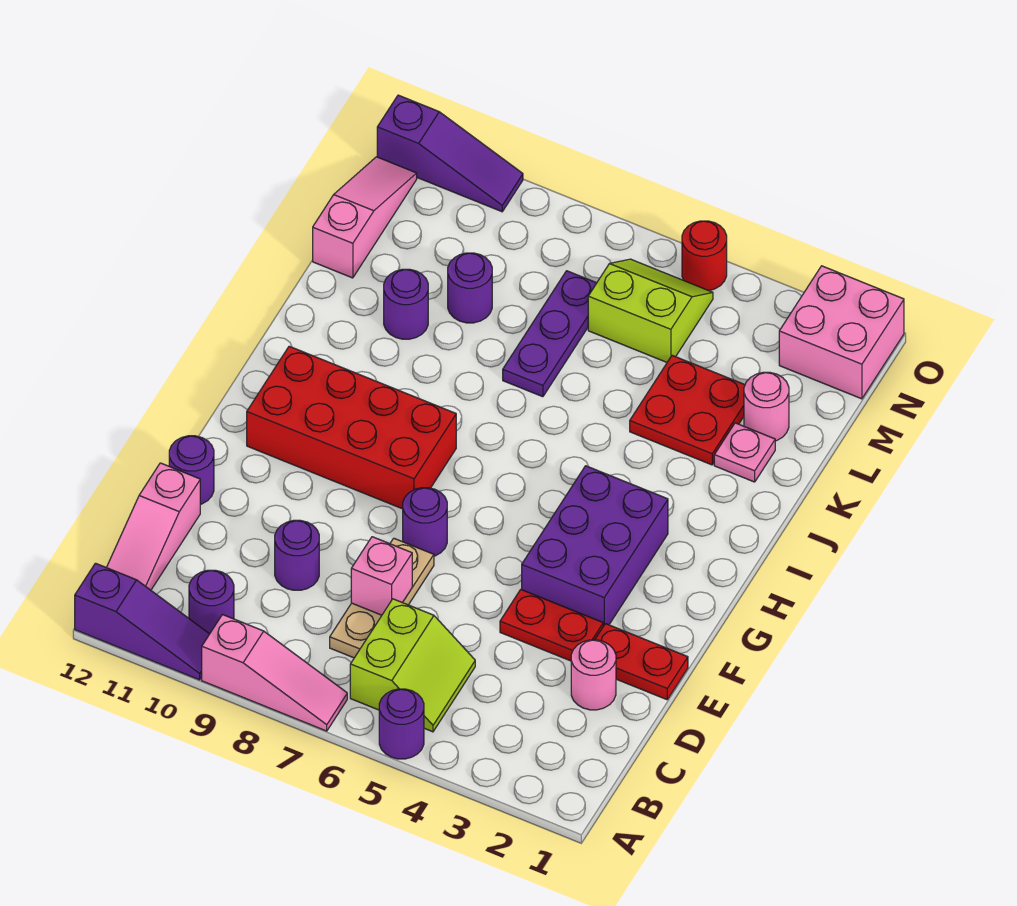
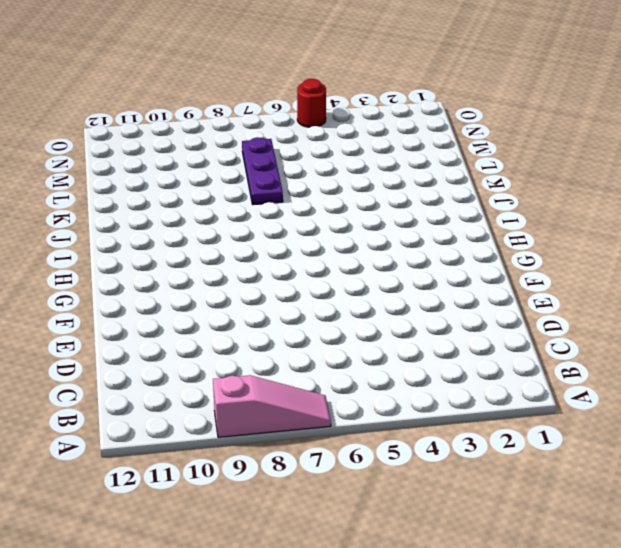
none -> purple 1x1 round brick [379,689,424,759]
none -> purple 1x3 slope [75,563,209,680]
none -> lime 2x2 slope [350,599,475,732]

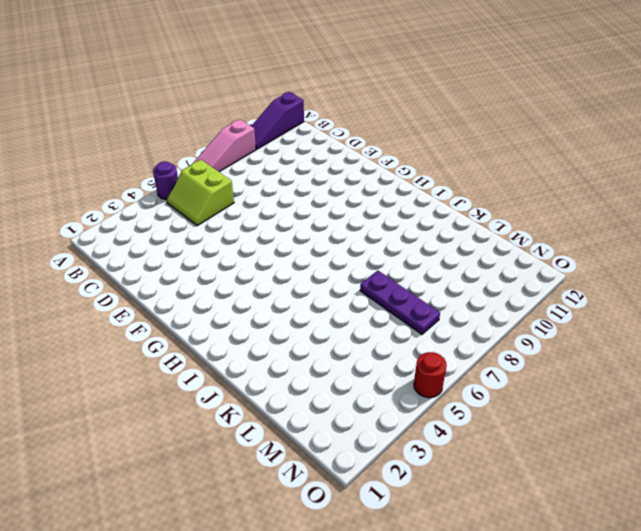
none -> purple 1x1 round brick [189,570,234,634]
none -> pink 1x3 slope [106,463,200,590]
none -> tan 1x3 plate [330,538,434,658]

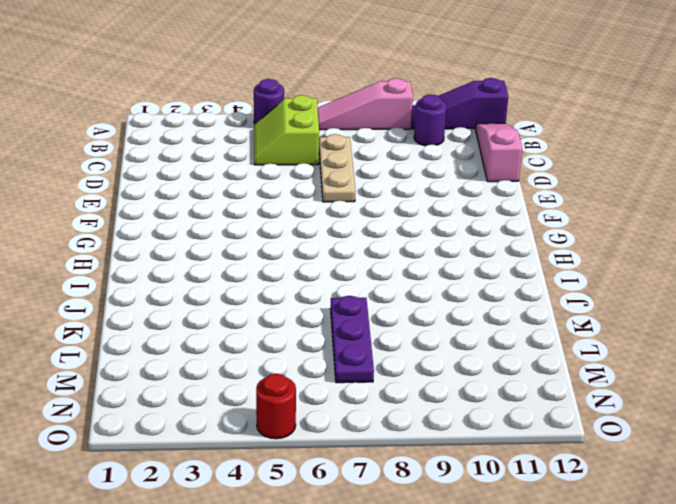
none -> pink 1x1 round brick [571,640,616,710]
none -> purple 1x1 round brick [275,520,319,590]
none -> red 1x2 plate [595,624,688,700]

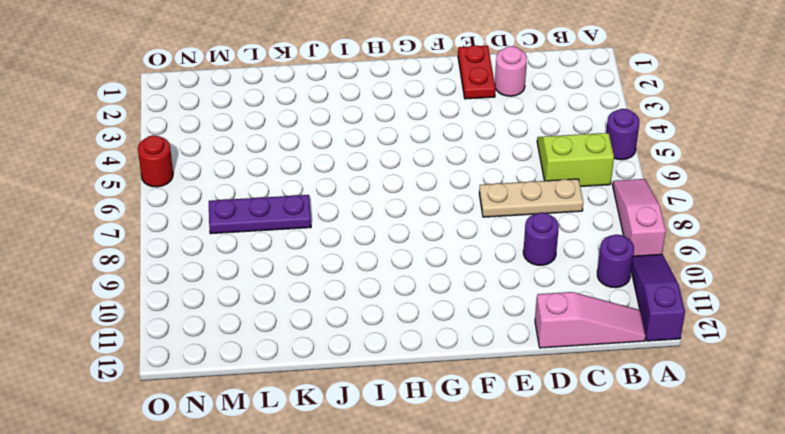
none -> red 1x2 plate [500,590,603,661]
none -> purple 1x1 round brick [169,436,214,504]
none -> purple 2x3 brick [522,466,668,626]

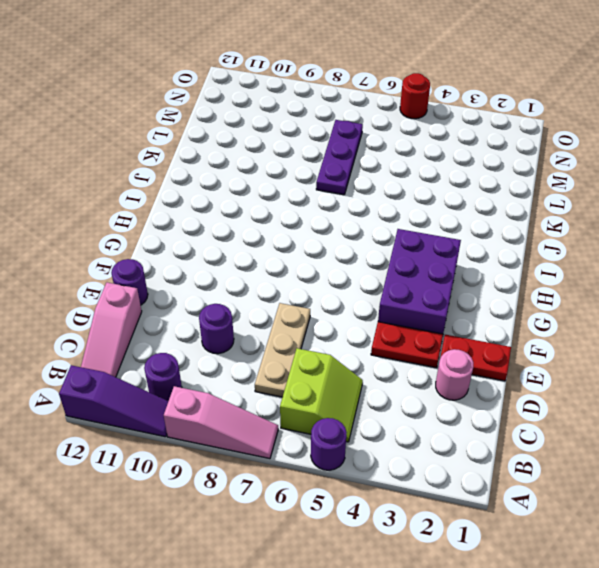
none -> purple 1x1 round brick [403,488,447,556]
none -> red 2x4 brick [247,346,456,509]
none -> pink 1x1 plate [714,423,775,482]

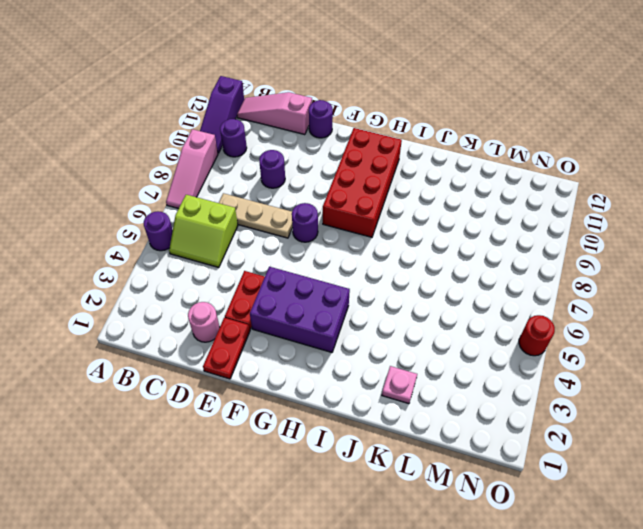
none -> red 2x2 plate [630,355,745,465]
none -> purple 1x3 plate [503,271,596,397]
none -> purple 1x1 round brick [384,269,428,339]

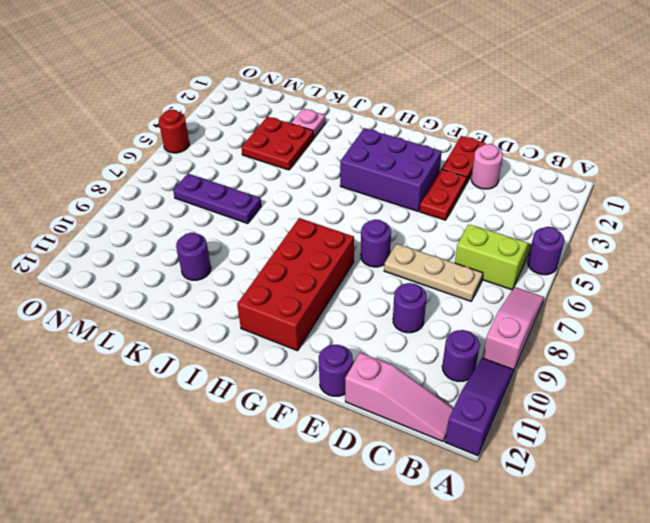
none -> pink 1x1 round brick [744,372,789,441]
none -> purple 1x1 round brick [448,253,492,323]
none -> pink 1x3 slope [313,157,417,278]

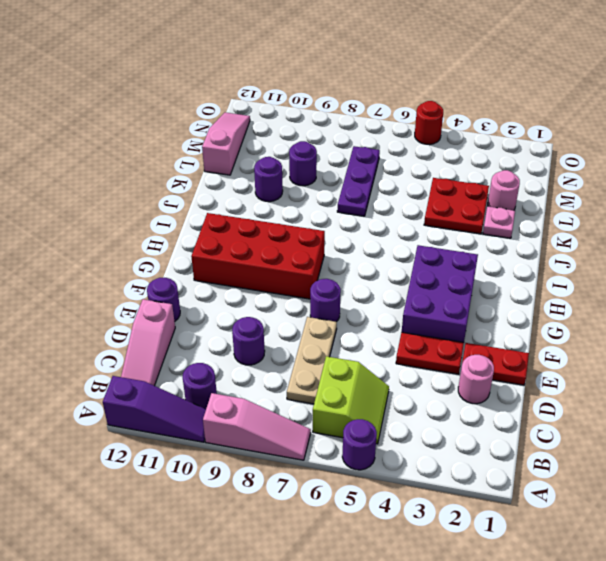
none -> lime 2x2 slope [588,259,713,362]
none -> pink 2x2 brick [779,266,904,399]
none -> purple 1x3 slope [377,95,523,212]

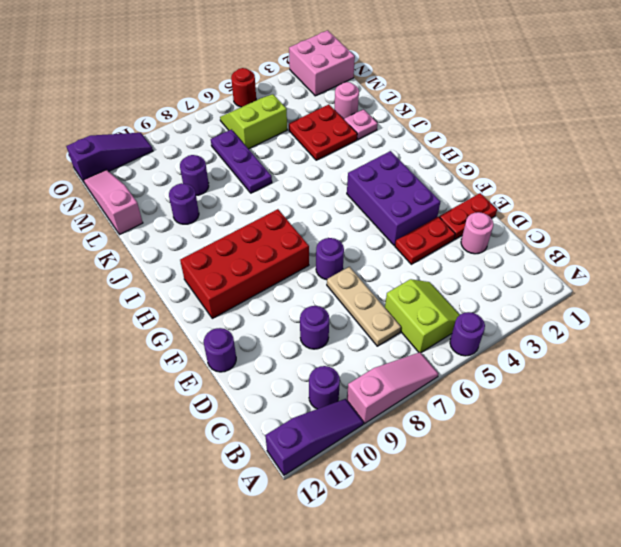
none -> pink 1x3 slope [106,463,200,590]
none -> pink 1x1 brick [351,537,412,615]

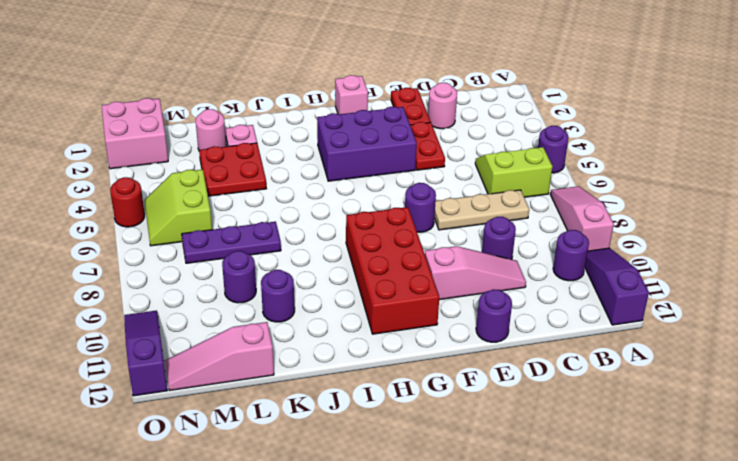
pink 1x3 slope [425,246,526,300] -> pink 1x3 slope moved to [106,463,200,590]
pink 1x1 brick [335,75,368,114] -> pink 1x1 brick moved to [351,537,412,615]

